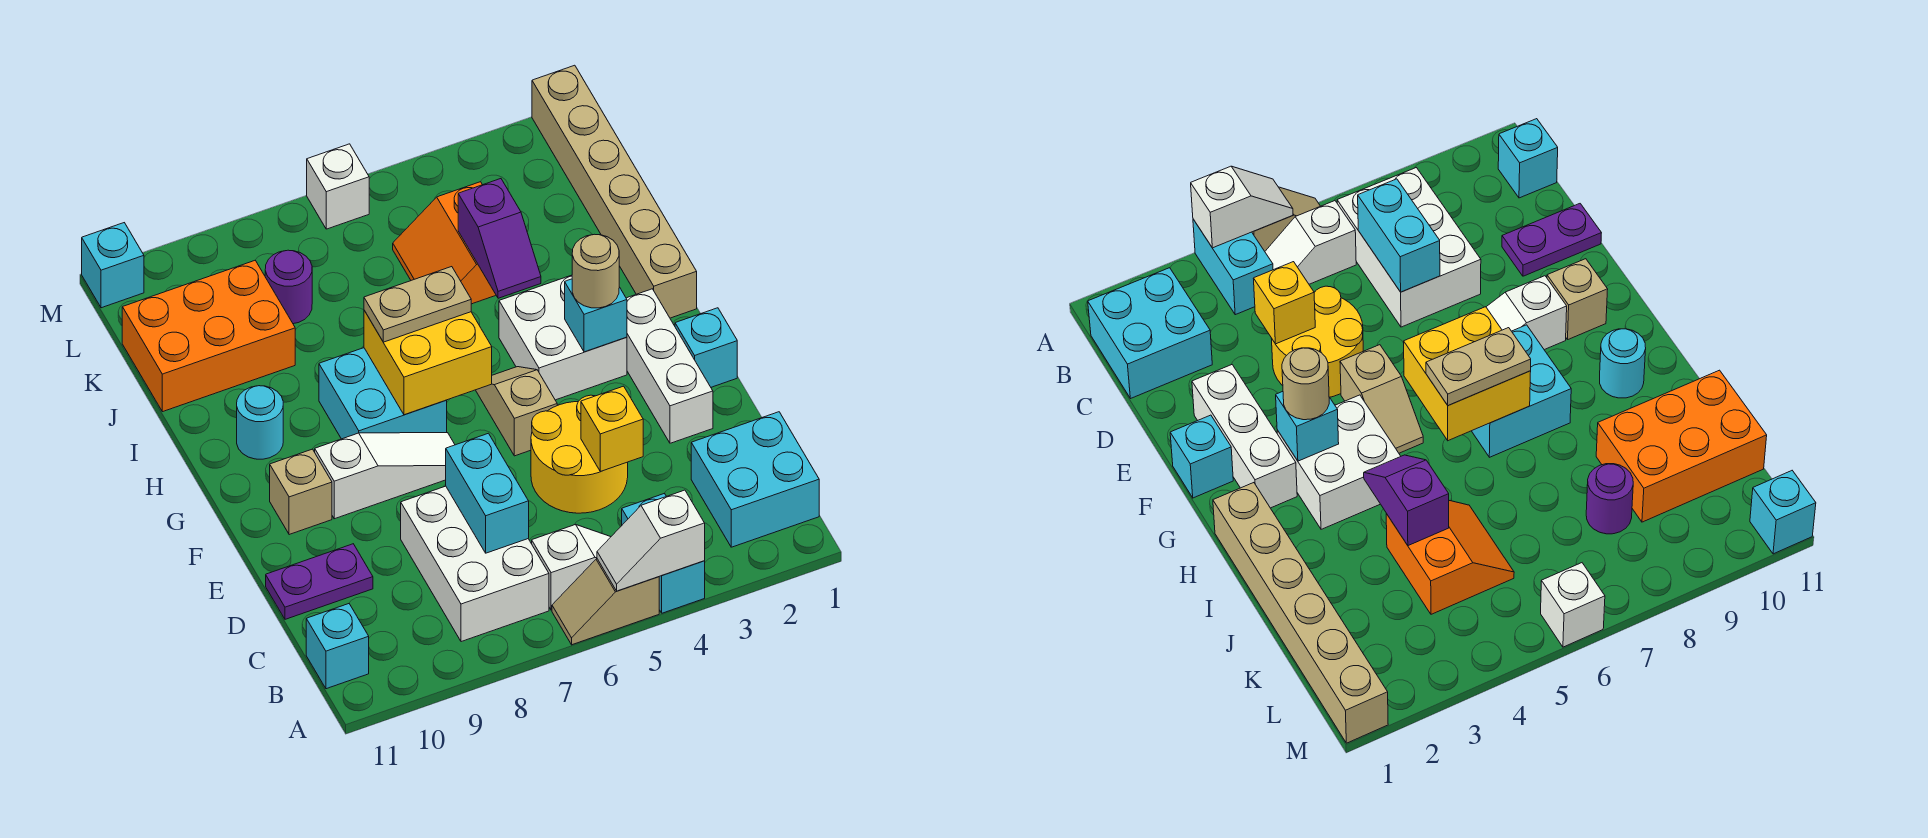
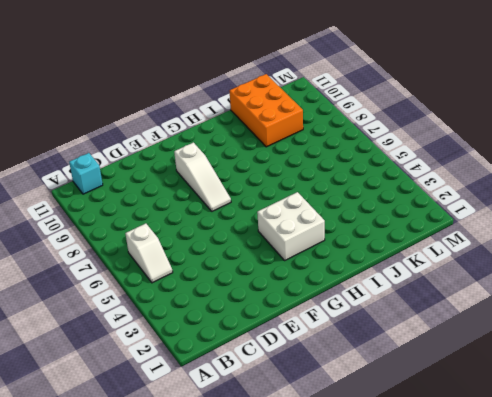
none -> cyan 1x2 brick [622,493,705,613]
none -> tan 1x2 slope [552,559,659,645]
none -> cyan 2x2 brick [691,412,819,547]
none -> white 2x3 brick [401,486,549,642]

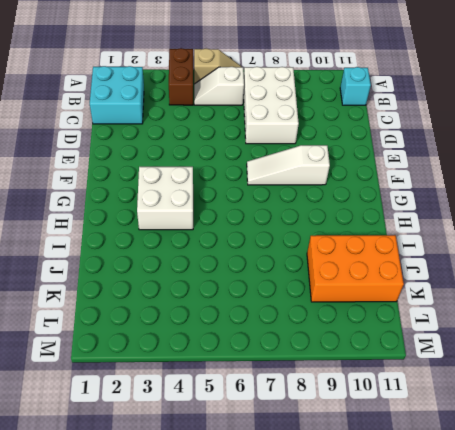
brown 1x2 brick [169,48,193,105] -> cyan 1x2 brick [622,493,705,613]
none -> yellow 2x2 round brick [531,395,628,513]
none -> purple 1x2 plate [266,544,373,619]
none -> white 1x3 brick [626,289,713,443]
none -> cyan 1x1 brick [675,308,737,387]

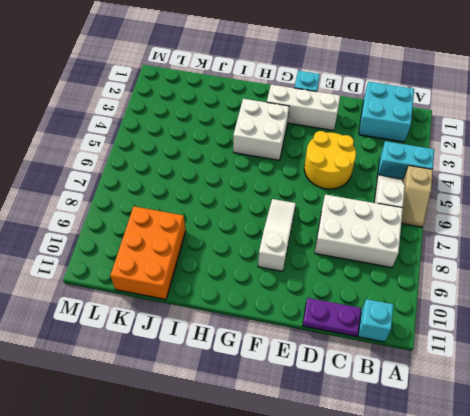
purple 1x2 plate [302,298,361,336] -> purple 1x2 plate turned to [266,544,373,619]
none -> tan 1x2 slope [476,367,557,456]
none -> tan 1x1 brick [270,449,332,535]
none -> cyan 2x2 brick [319,348,447,439]
none -> tan 1x6 brick [532,65,697,318]

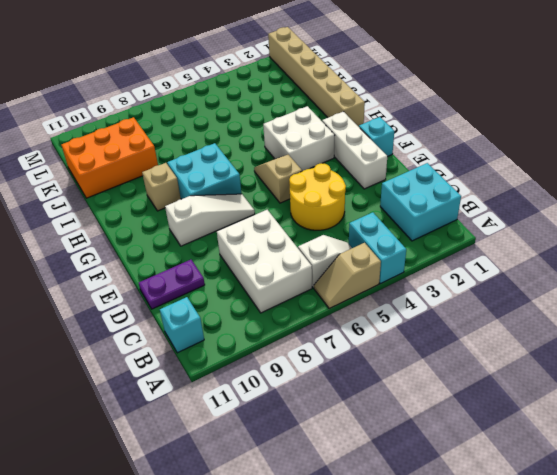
tan 1x1 brick [142,163,181,211] -> tan 1x1 brick moved to [270,449,332,535]
none -> cyan 1x1 round brick [237,386,283,459]
none -> orange 2x2 slope [393,182,496,304]
none -> purple 1x1 round brick [265,250,312,324]
none -> white 1x1 brick [307,144,369,229]

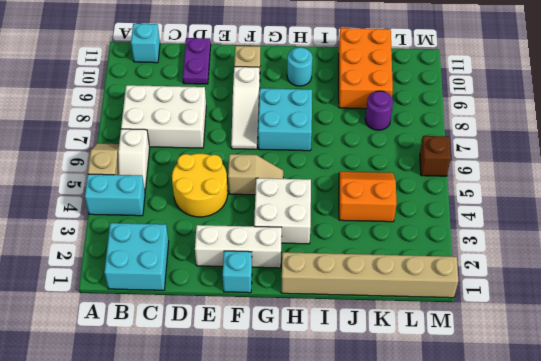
brown 1x1 brick [420,136,451,176] -> white 1x1 brick [307,144,369,229]
none -> cyan 1x1 brick [82,223,144,308]
none -> white 1x2 slope [597,490,705,591]
none -> cyan 1x2 brick [446,433,529,553]
none -> yellow 1x1 brick [581,386,643,471]

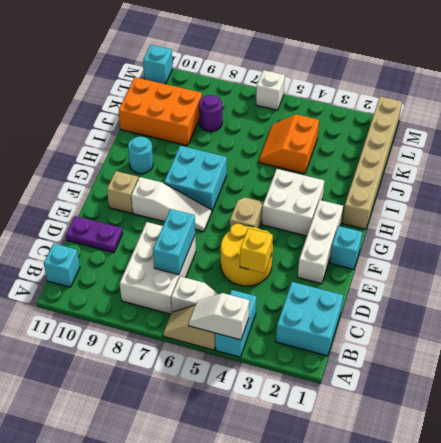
none -> cyan 1x1 brick [565,279,627,352]
none -> yellow 2x2 brick [364,310,492,415]
none -> purple 1x2 slope [458,179,541,298]
none -> tan 1x1 round brick [572,234,619,308]

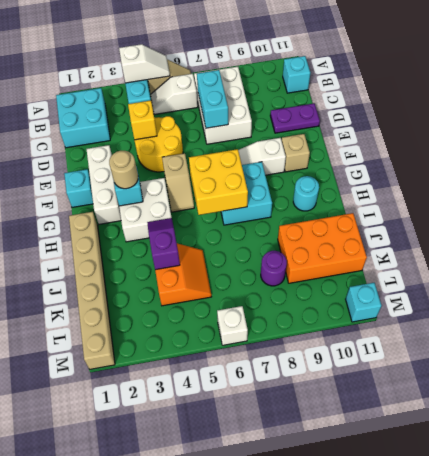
none -> tan 1x2 plate [364,267,471,342]

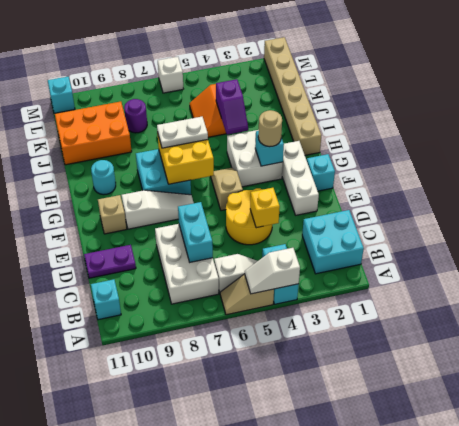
white 1x2 plate [157,117,208,148] -> tan 1x2 plate [364,267,471,342]

